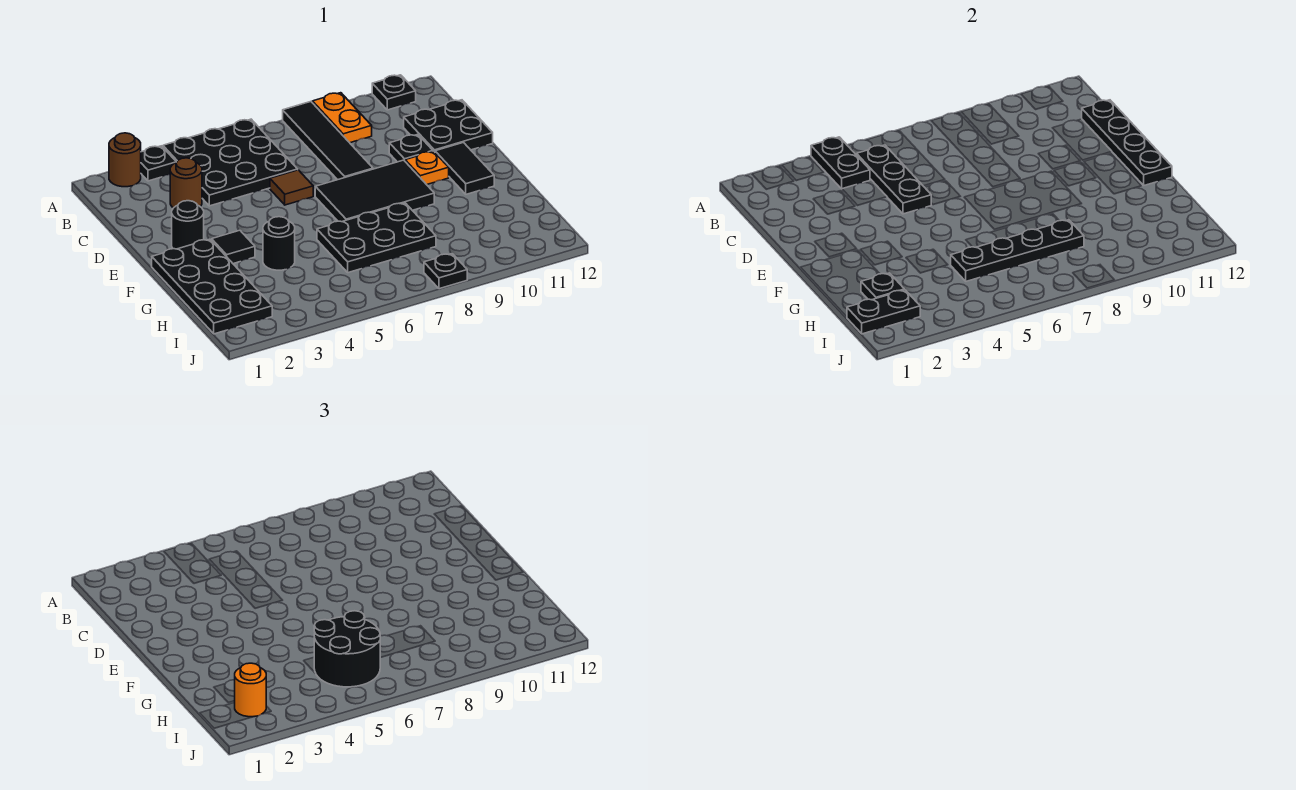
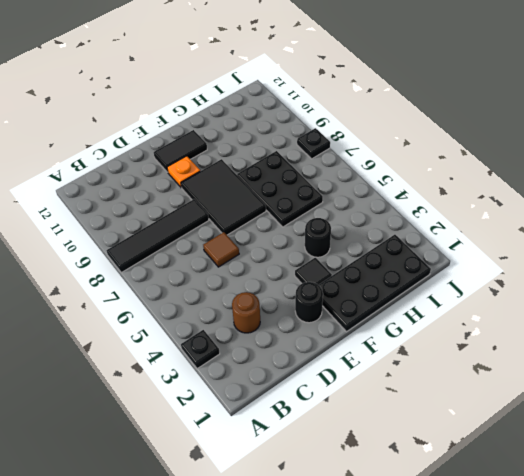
none -> brown 1x1 round brick [109,133,141,187]
none -> black 3x3 plate [163,119,298,206]
none -> orange 1x2 plate [312,93,372,143]

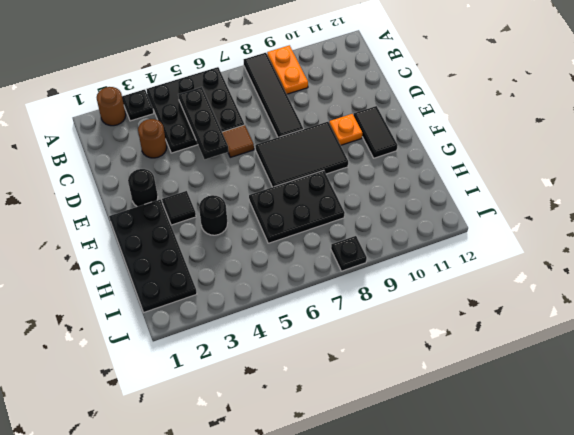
none -> black 1x1 plate [372,75,416,110]
none -> black 2x2 plate [404,100,493,152]
none -> black 1x1 plate [389,134,433,162]

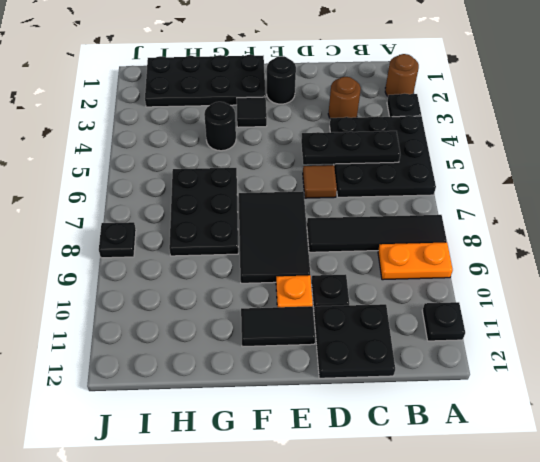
none -> black 1x2 plate [811,137,870,189]
none -> black 1x4 plate [1082,100,1172,185]
none -> black 1x1 plate [861,273,904,300]

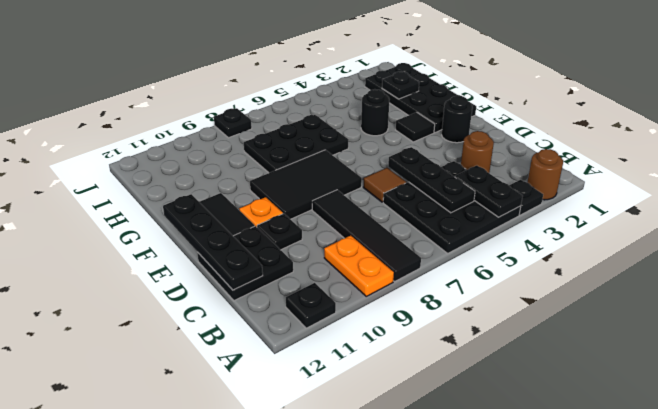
none -> black 1x4 plate [951,220,1084,281]
none -> black 1x2 plate [847,290,920,334]
none -> black 2x2 round brick [314,611,381,687]

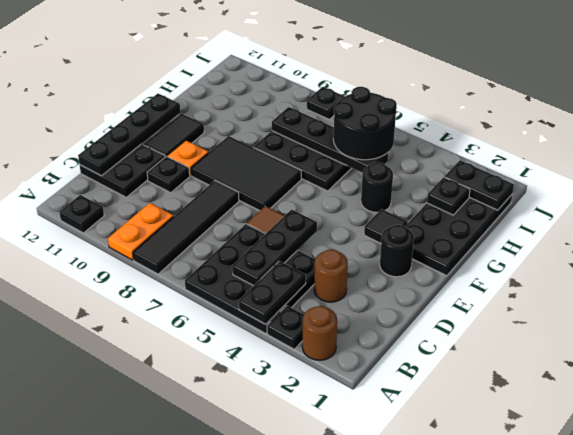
none -> orange 1x1 round brick [235,663,266,717]

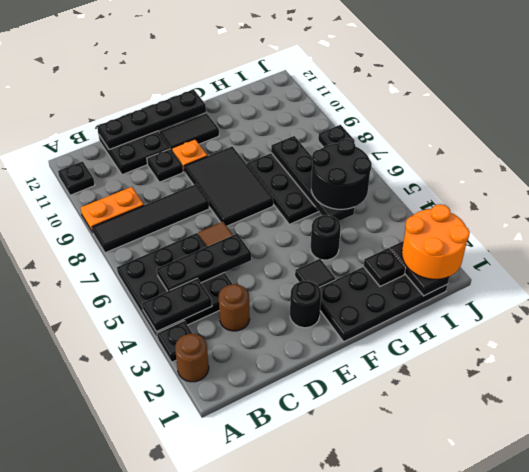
orange 2x2 round brick [402,204,470,279] -> orange 1x1 round brick [235,663,266,717]

